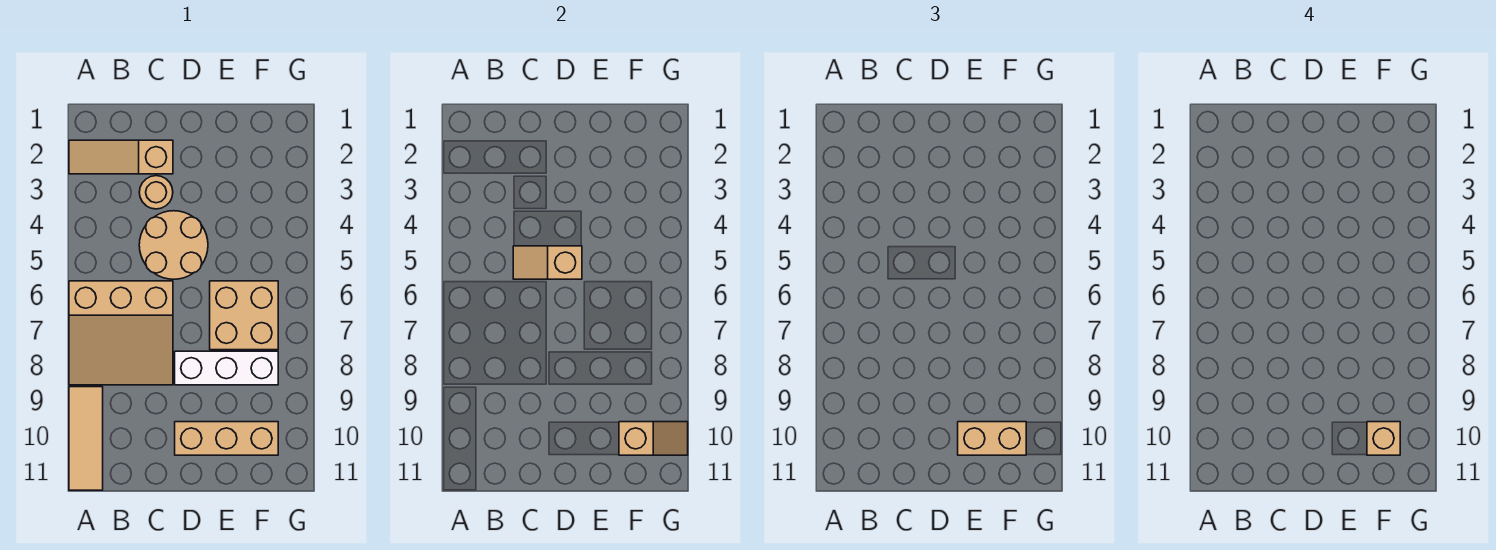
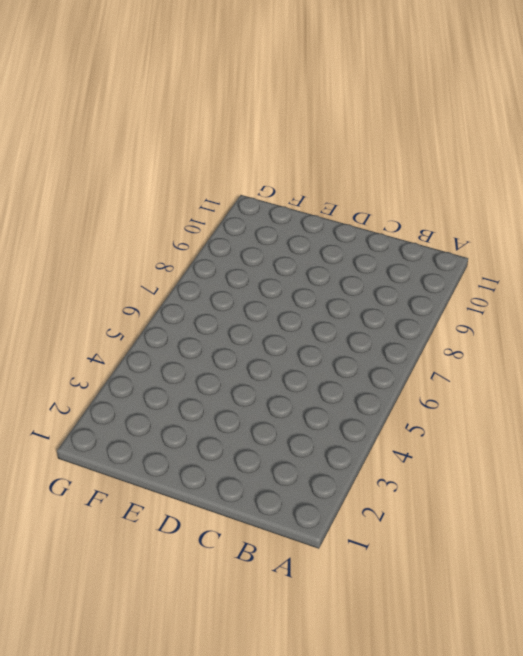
none -> tan 1x3 slope [69,140,173,174]
none -> tan 3x3 slope [69,281,173,385]
none -> tan 1x3 tile [69,387,103,490]

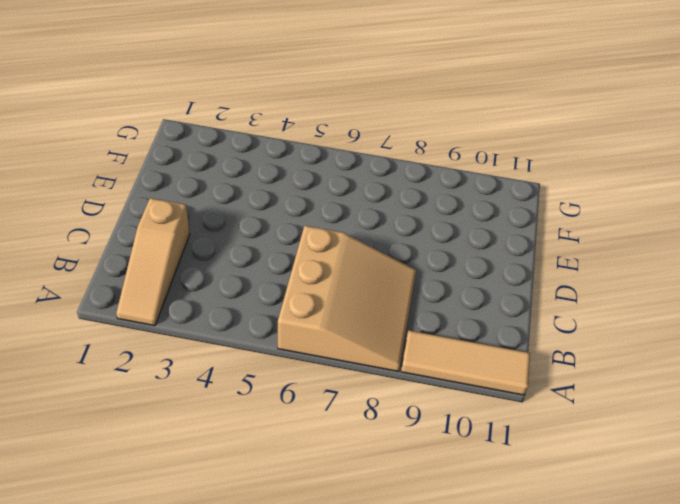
none -> tan 1x1 round brick [139,176,173,209]
none -> tan 2x2 round brick [139,211,208,279]
none -> white 1x3 brick [175,351,278,385]

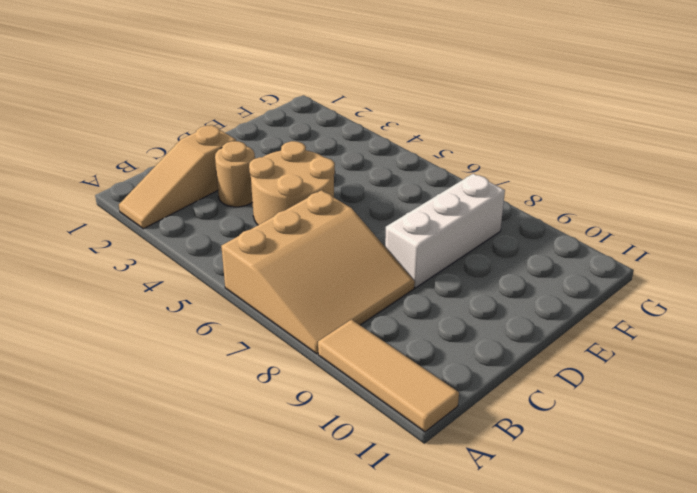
none -> tan 1x3 brick [175,422,278,455]
none -> tan 2x2 brick [210,281,278,350]
none -> tan 1x2 slope [513,246,582,279]

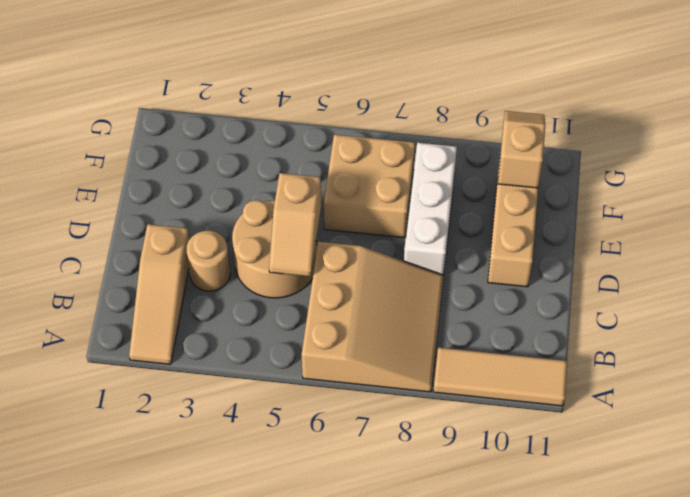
none -> tan 1x2 brick [958,422,1026,455]
none -> tan 1x1 brick [1367,422,1400,455]

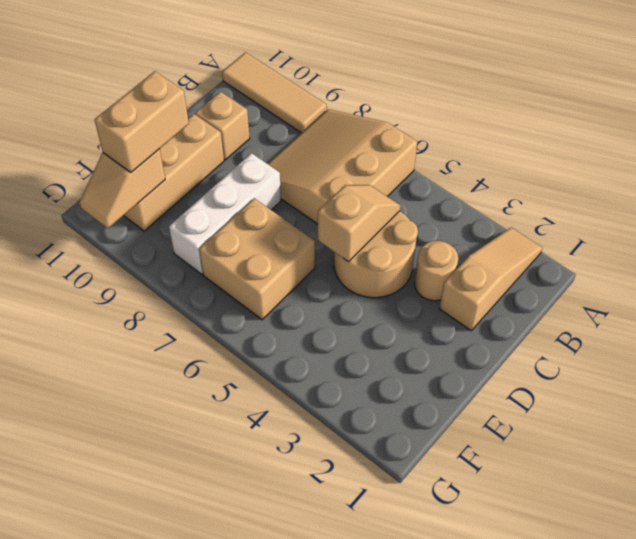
tan 1x1 brick [195,92,250,160] -> tan 1x1 brick moved to [1367,422,1400,455]

